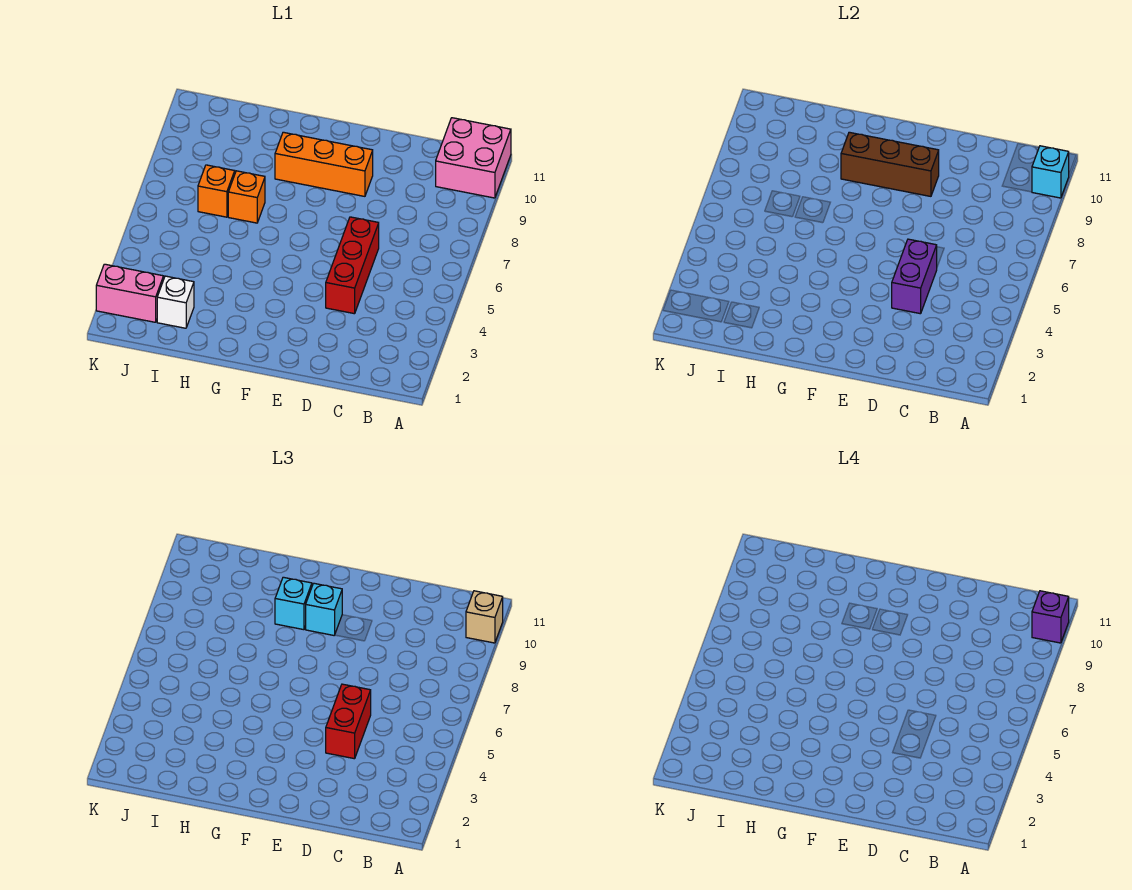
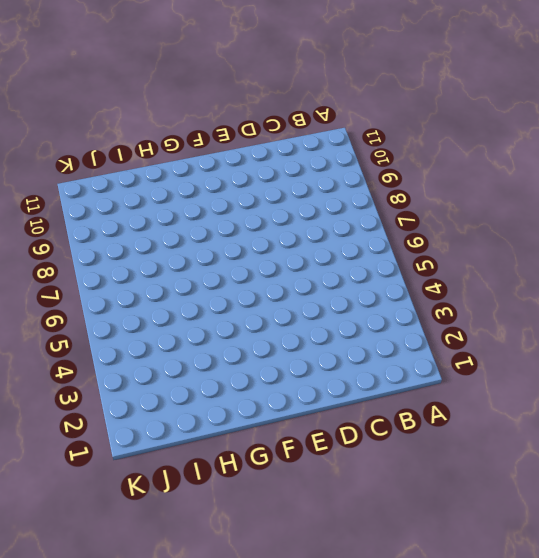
none -> pink 2x2 brick [436,118,511,198]
none -> red 1x3 brick [326,217,379,314]
none -> orange 1x3 brick [275,132,373,196]

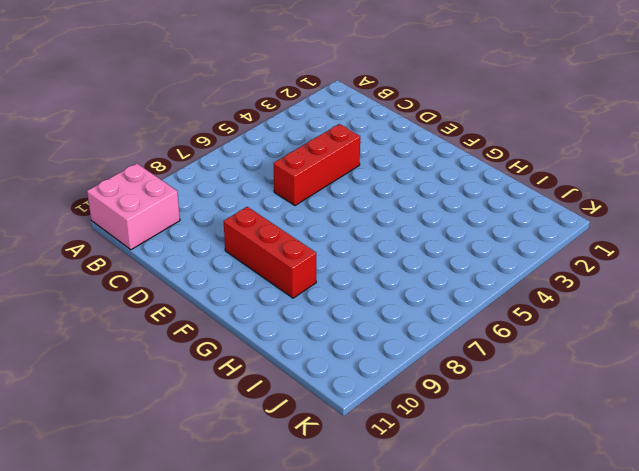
red 1x3 brick [224,207,316,298] -> orange 1x3 brick [275,132,373,196]
none -> orange 1x1 brick [228,171,265,223]
none -> white 1x1 brick [157,276,194,328]
none -> orange 1x1 brick [198,165,235,217]

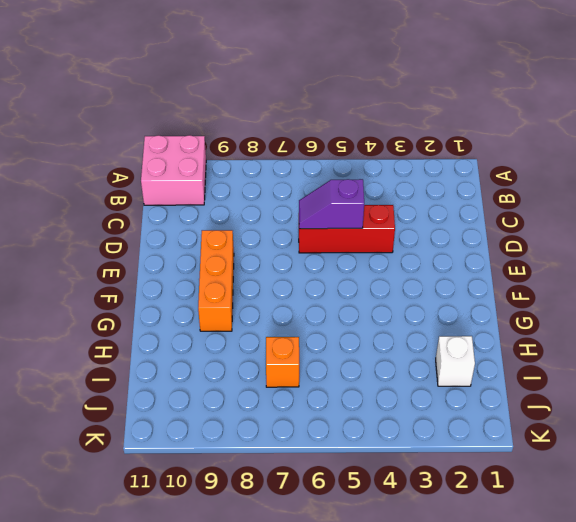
purple 1x2 slope [299,179,364,229] -> purple 1x2 brick [892,239,937,314]
none -> orange 1x1 brick [228,171,265,223]
none -> pink 1x2 brick [96,264,164,322]
none -> cyan 1x1 brick [1032,146,1069,198]

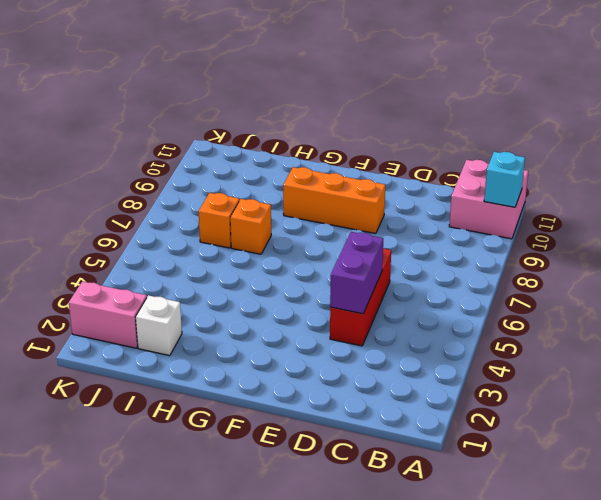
none -> brown 1x3 brick [841,132,939,196]
none -> tan 1x1 brick [466,591,503,643]
none -> red 1x2 brick [326,684,371,759]

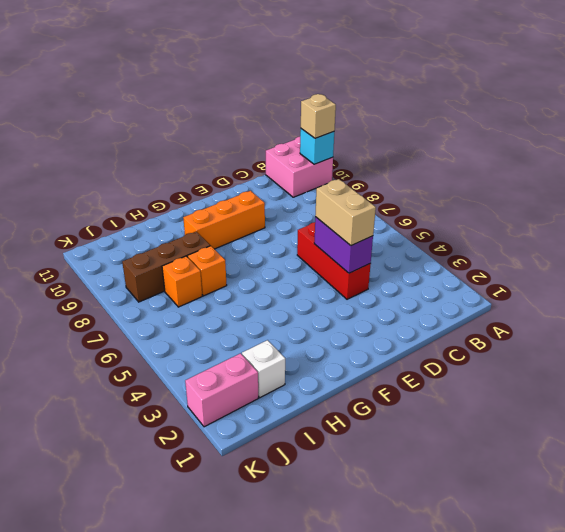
tan 1x2 brick [315,179,376,246] -> red 1x2 brick [326,684,371,759]
brown 1x3 brick [122,232,210,302] -> brown 1x3 brick moved to [841,132,939,196]
none -> cyan 1x1 brick [305,583,342,636]
none -> cyan 1x1 brick [275,577,312,630]
none -> purple 1x1 brick [1032,591,1069,643]

